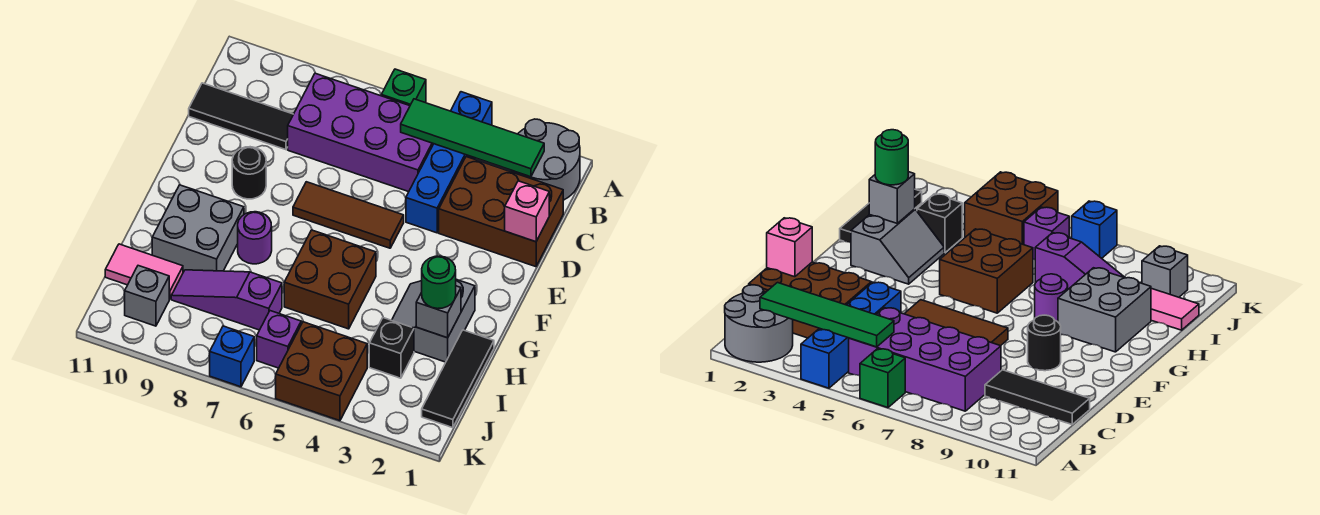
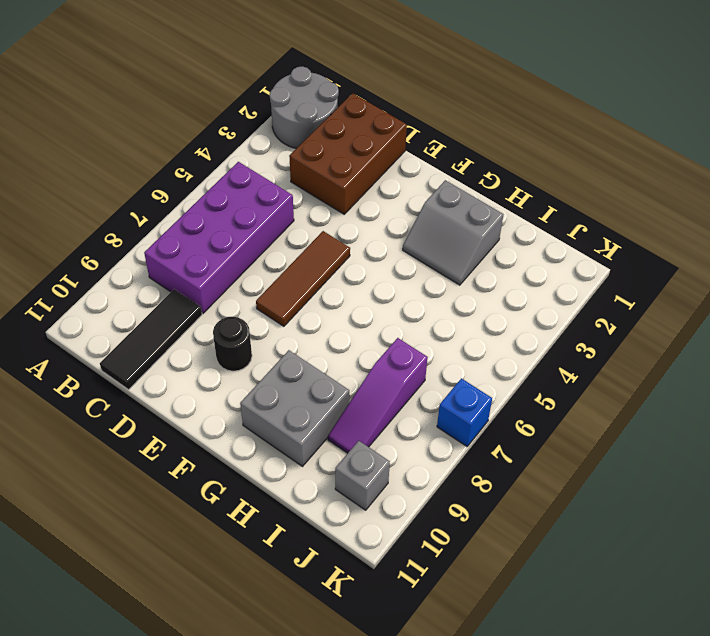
none -> blue 1x4 brick [406,92,492,233]
none -> green 1x1 brick [381,69,426,106]
none -> brown 2x2 brick [284,230,376,329]

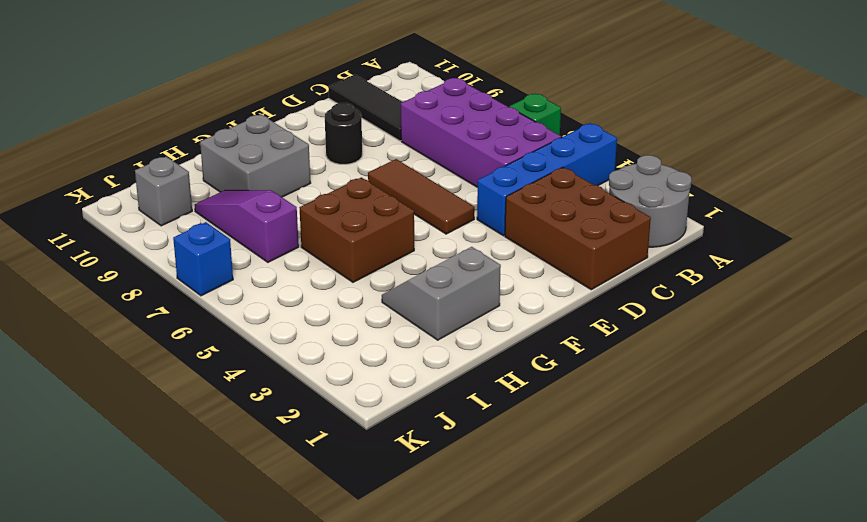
none -> purple 1x1 round brick [238,212,272,264]
none -> black 1x3 tile [422,330,494,428]
none -> black 1x1 brick [369,318,414,378]

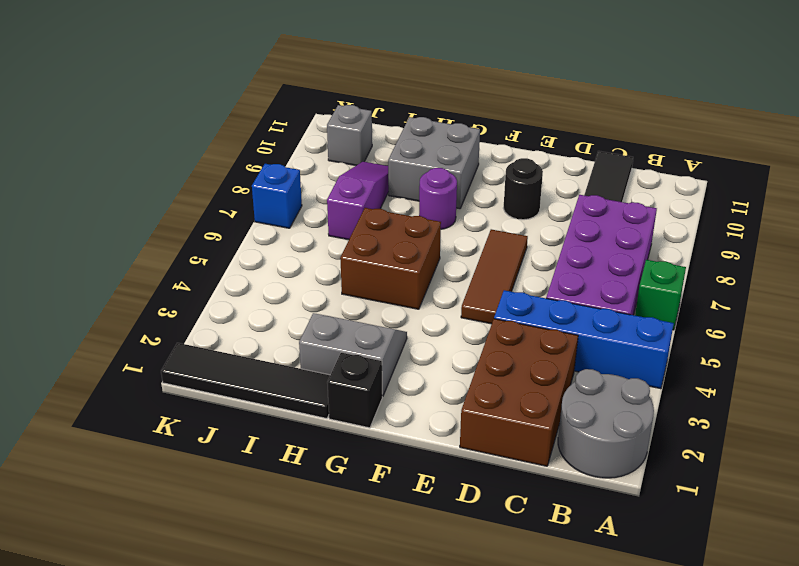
black 1x1 brick [327,352,382,428] -> black 1x1 brick moved to [369,318,414,378]
black 1x4 tile [161,343,330,418] -> black 1x3 tile [422,330,494,428]
none -> pink 1x2 tile [105,244,183,299]
none -> brown 2x2 brick [276,322,367,421]
none -> purple 1x1 brick [257,311,301,368]

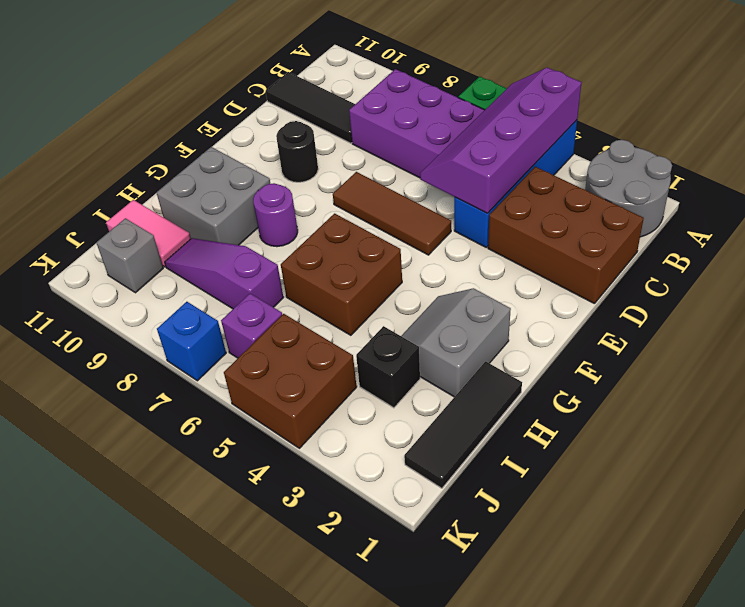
purple 2x4 slope [420,68,582,213] -> green 1x4 tile [401,99,544,177]
none -> pink 1x1 brick [505,181,549,242]
none -> grey 1x1 brick [416,286,461,338]
none -> green 1x1 round brick [422,256,456,309]

